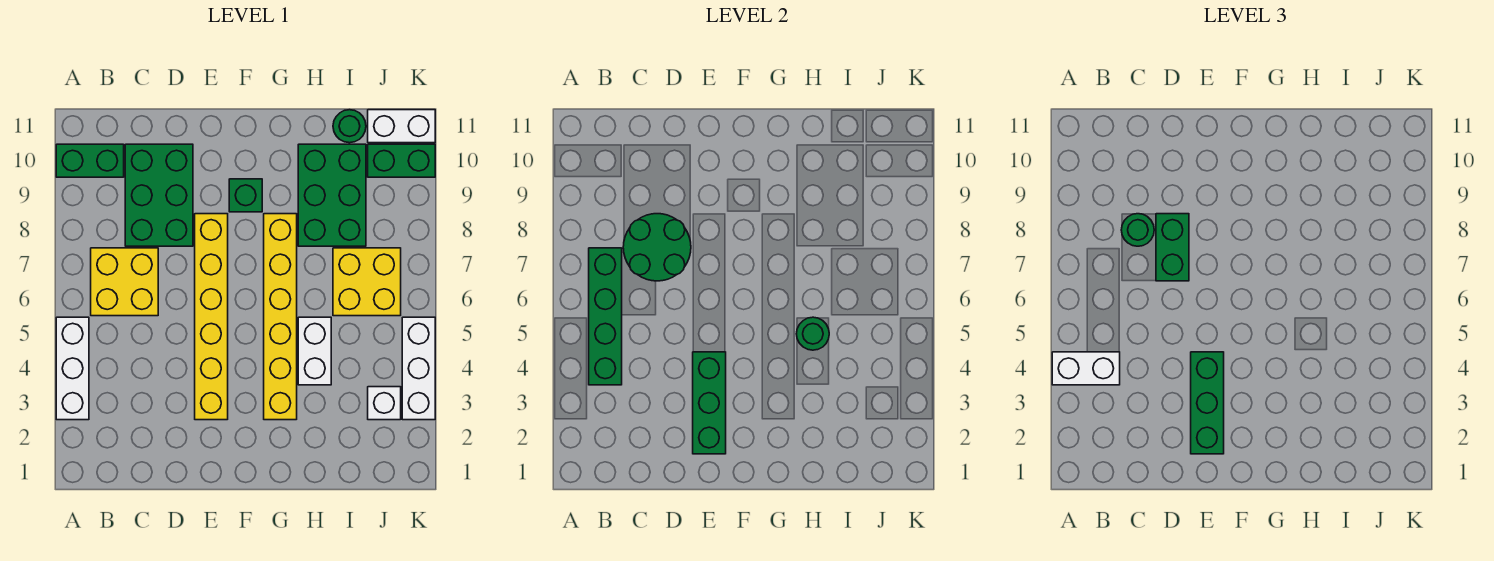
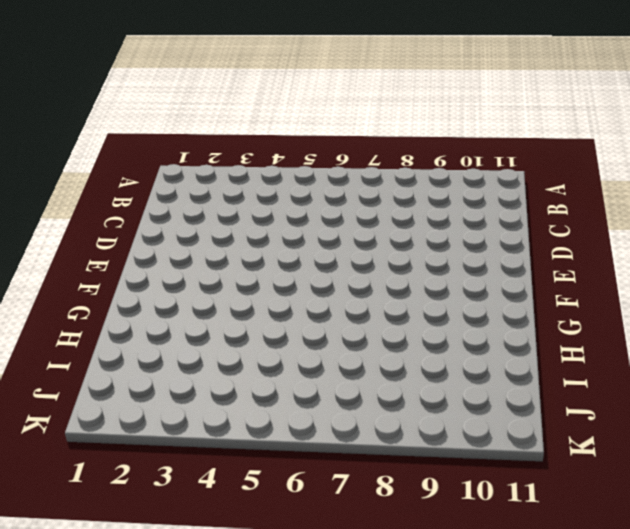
none -> white 1x3 brick [56,317,89,420]
none -> green 1x2 brick [56,144,124,177]
none -> yellow 2x2 brick [91,248,158,316]

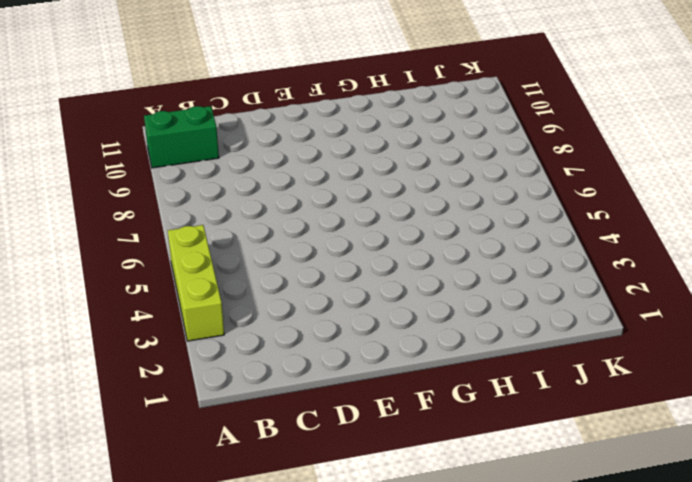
lime 1x3 brick [168,225,224,341] -> white 1x3 brick [56,317,89,420]
none -> yellow 2x2 brick [91,248,158,316]
none -> green 2x3 brick [125,144,193,246]
none -> yellow 1x6 brick [195,214,228,420]

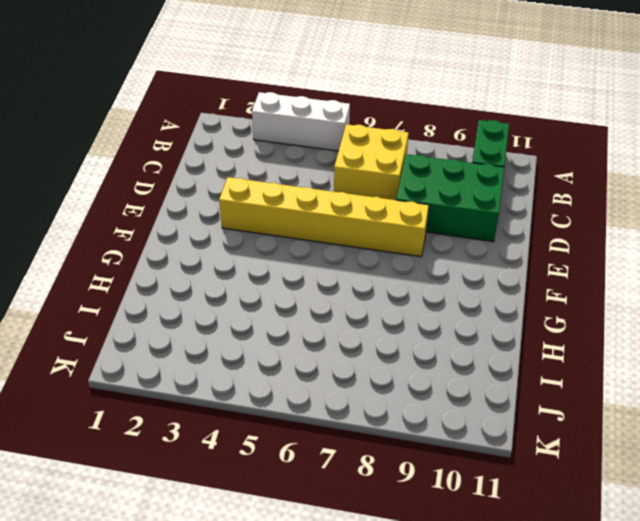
none -> green 1x1 brick [229,179,262,212]
none -> yellow 1x6 brick [264,214,297,420]
none -> white 1x2 brick [298,317,331,385]

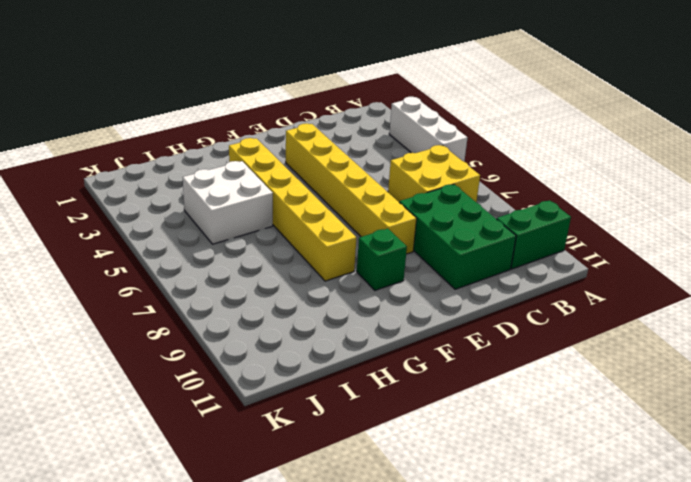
white 2x2 brick [183,161,273,244] -> white 1x2 brick [298,317,331,385]
none -> green 2x3 brick [298,144,366,246]
none -> yellow 2x2 brick [333,248,401,316]
none -> green 1x1 round brick [333,110,366,143]

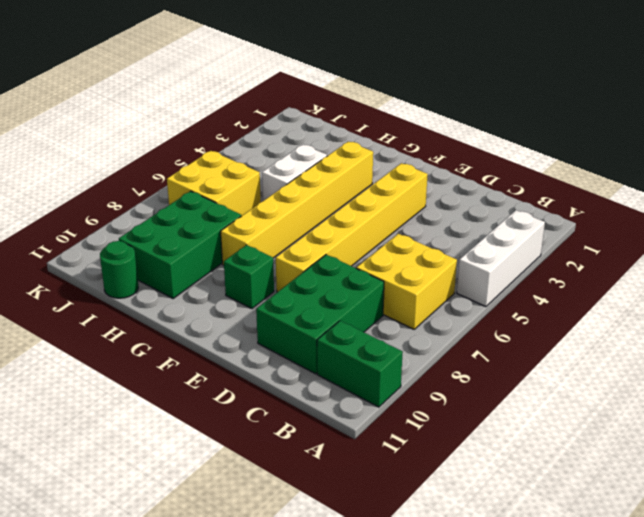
none -> white 1x1 brick [368,387,401,420]
none -> green 1x2 brick [368,144,435,177]
none -> white 1x2 brick [368,110,435,143]

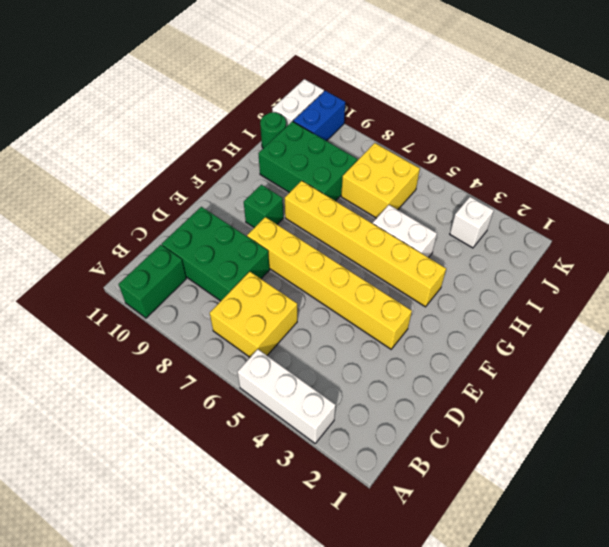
blue 1x2 brick [293,91,345,141] -> green 1x2 brick [368,144,435,177]
none -> white 1x3 brick [402,317,435,420]
none -> green 1x4 brick [589,248,622,385]
none -> green 2x2 round brick [623,214,691,281]

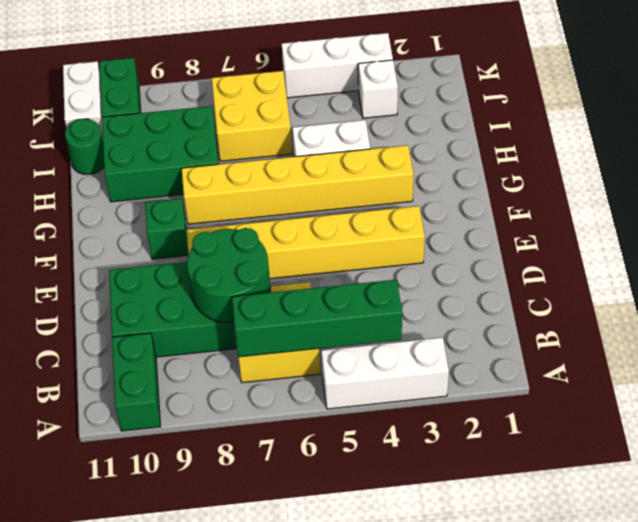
none -> green 1x3 brick [693,352,726,454]
none -> green 1x1 round brick [796,317,829,350]
none -> white 1x2 brick [1052,352,1120,385]

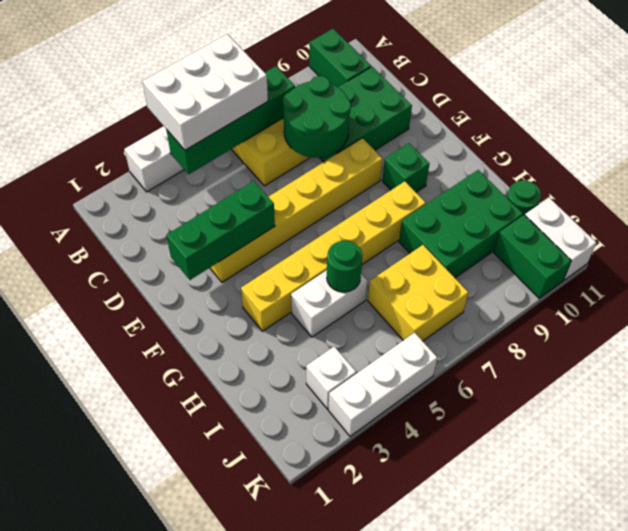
white 2x3 brick [142,34,268,150] -> white 1x2 brick [1052,352,1120,385]
none -> green 1x1 round brick [1121,214,1154,246]
none -> green 1x2 brick [1156,214,1189,281]
none -> green 1x3 brick [1191,352,1224,454]

